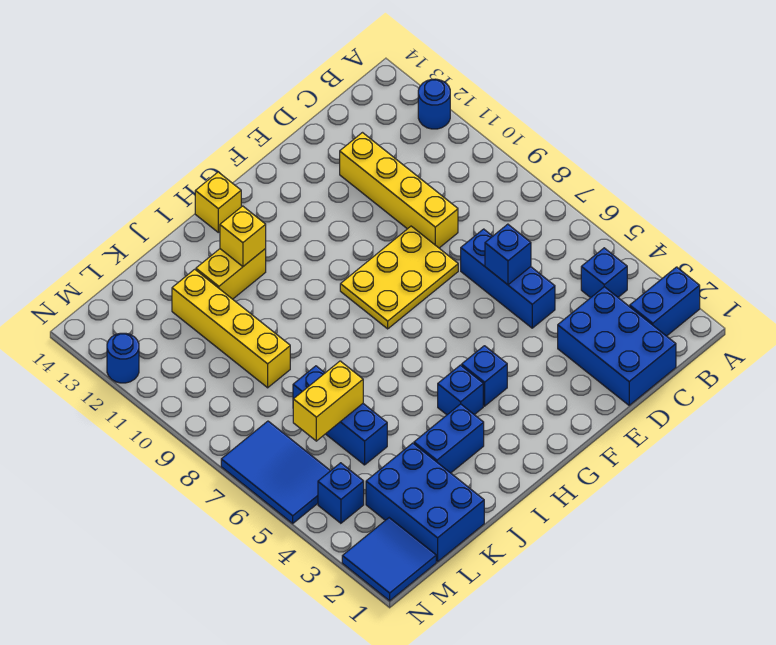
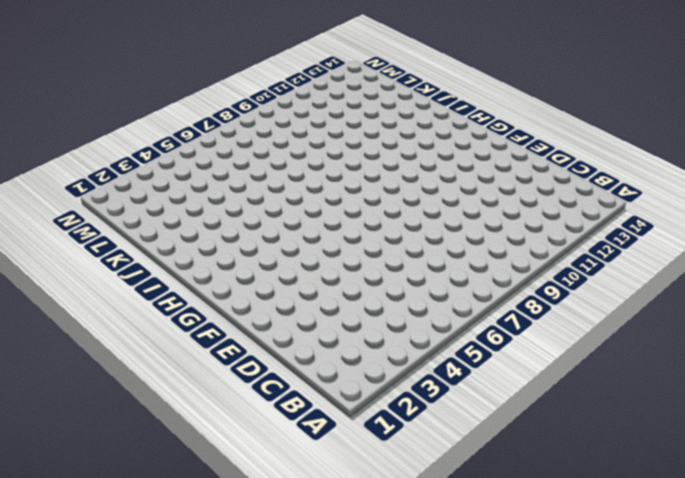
none -> blue 1x2 brick [630,267,700,336]
none -> blue 1x1 round brick [418,79,450,129]
none -> blue 1x1 brick [581,248,627,298]

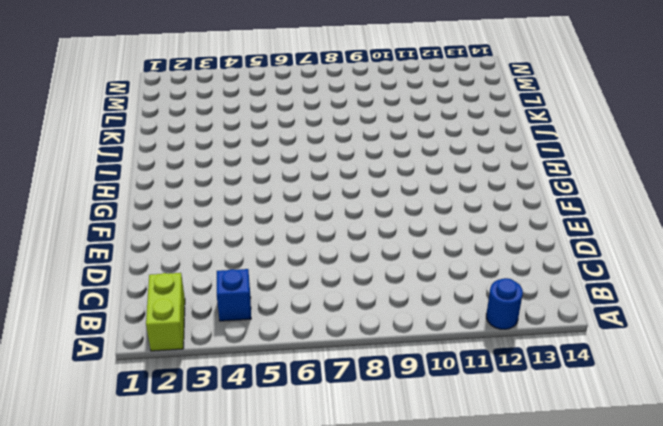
lime 1x2 brick [146,273,185,351] -> blue 1x2 brick [630,267,700,336]
none -> blue 2x3 brick [558,287,676,405]
none -> blue 1x3 brick [461,229,555,328]
none -> yellow 1x4 brick [340,133,458,248]

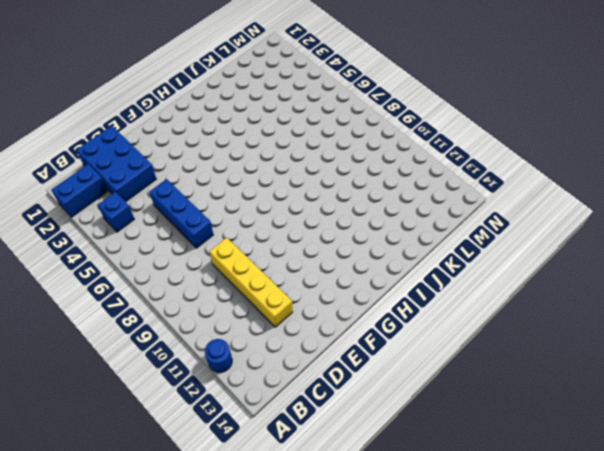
none -> yellow 2x3 plate [340,226,458,329]
none -> blue 1x1 brick [462,346,507,406]
none -> blue 1x1 brick [438,365,483,415]

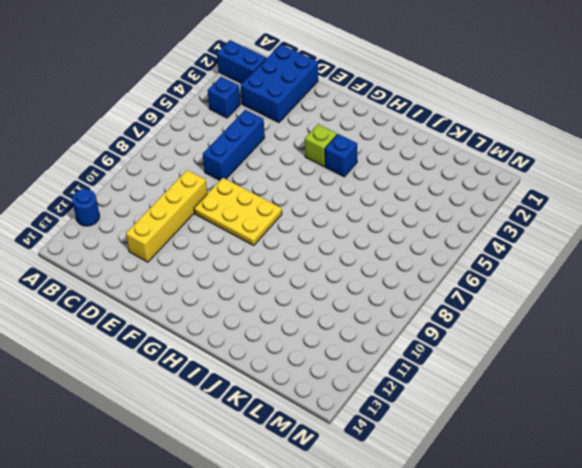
lime 1x1 brick [305,124,337,167] -> blue 1x1 brick [462,346,507,406]
none -> yellow 1x1 brick [195,172,241,232]
none -> blue 1x2 brick [414,404,484,473]
none -> yellow 1x2 brick [196,249,266,299]

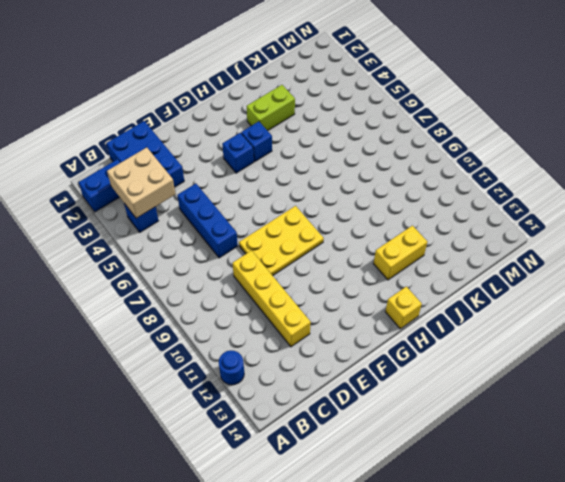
tan 2x2 brick [107,147,175,218] -> none
lime 1x2 brick [247,85,295,131] -> blue 1x2 brick [414,404,484,473]
none -> blue 2x3 brick [366,443,484,562]
none -> blue 1x3 brick [293,366,387,465]
none -> yellow 1x4 brick [172,269,290,388]

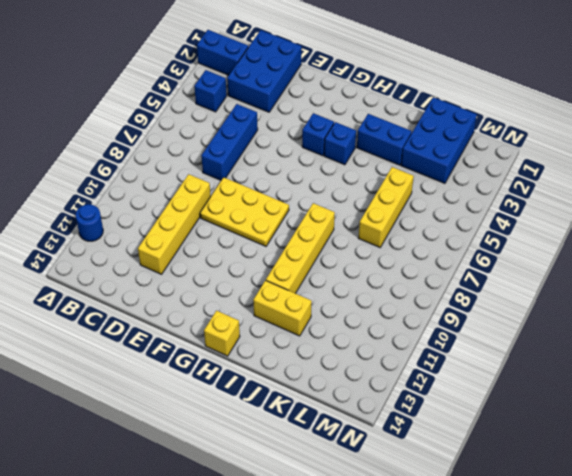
yellow 1x4 brick [266,203,335,293] -> yellow 1x4 brick moved to [172,269,290,388]
yellow 1x3 brick [359,167,414,247] -> blue 1x3 brick [293,366,387,465]
none -> blue 2x2 tile [342,518,436,601]
none -> blue 1x1 brick [318,463,364,523]
none -> blue 2x3 tile [221,421,330,523]

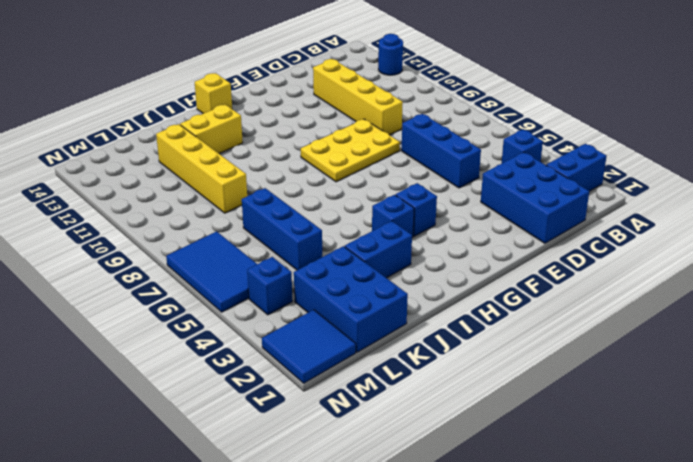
none -> blue 1x1 round brick [107,333,139,383]
none -> blue 1x1 brick [485,224,531,285]
none -> yellow 1x1 brick [220,206,266,266]

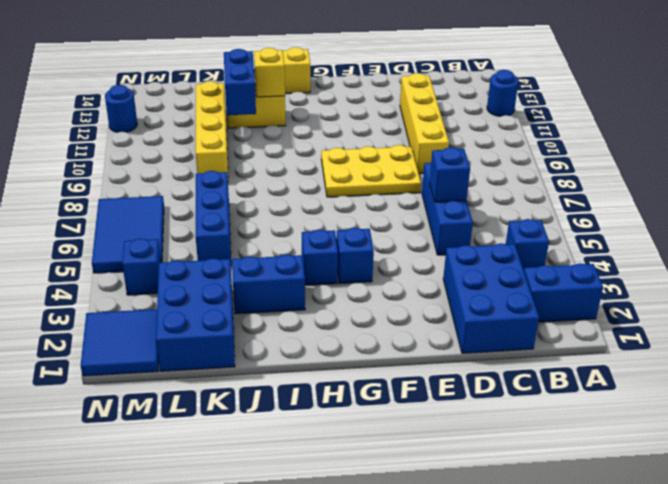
blue 1x2 brick [224,49,256,115] -> none
none -> yellow 1x2 brick [293,361,363,441]

